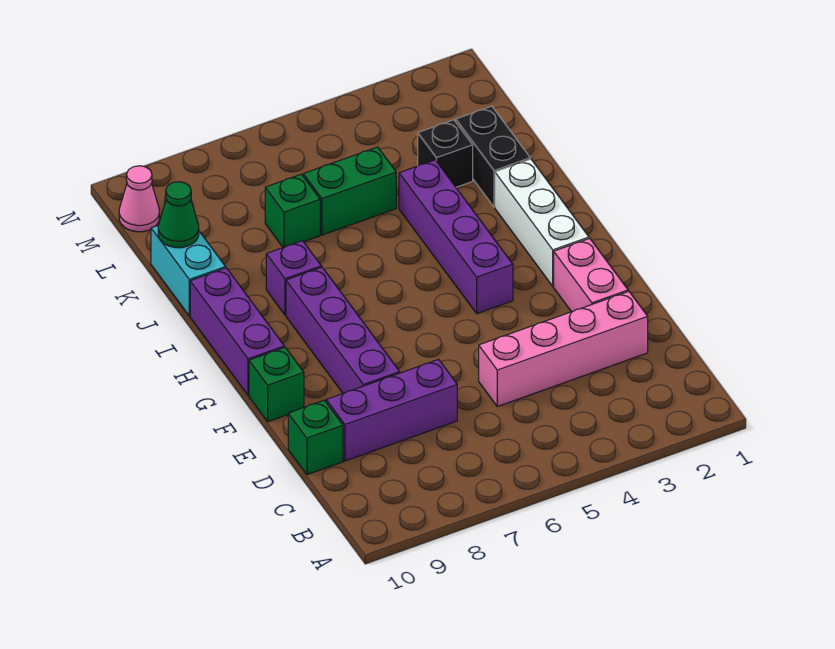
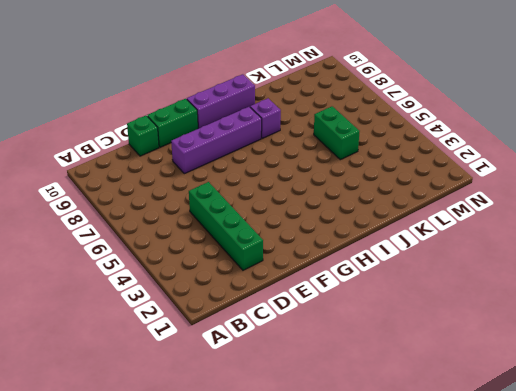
green 1x4 brick [189,182,263,270] -> pink 1x4 brick [479,291,648,407]
green 1x2 brick [147,99,198,147] -> green 1x1 brick [249,347,304,422]
none -> purple 1x3 brick [326,359,457,461]
none -> pink 1x2 brick [554,238,628,312]
none -> white 1x3 brick [495,159,589,286]

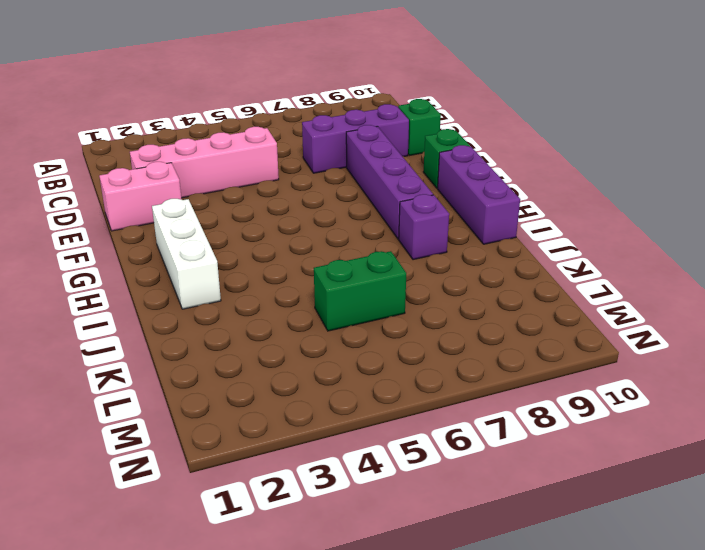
pink 1x2 brick [99,162,182,231] -> pink 1x2 brick turned to [554,238,628,312]
none -> purple 1x4 brick [399,160,513,314]
none -> black 1x2 brick [456,106,530,207]
none -> cyan 1x2 brick [151,226,226,316]

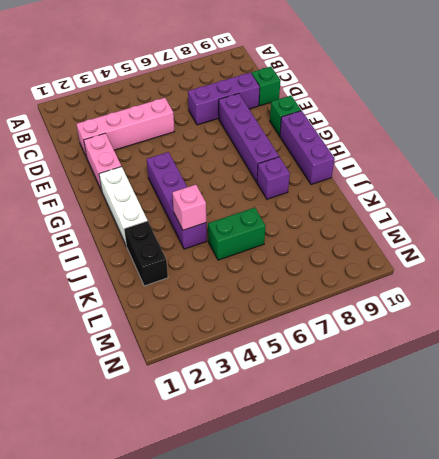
pink 1x1 brick [172,185,206,230] -> none
none -> cyan 1x2 brick [151,226,226,316]
none -> black 1x1 brick [418,120,473,187]
none -> green 1x1 brick [265,174,320,247]

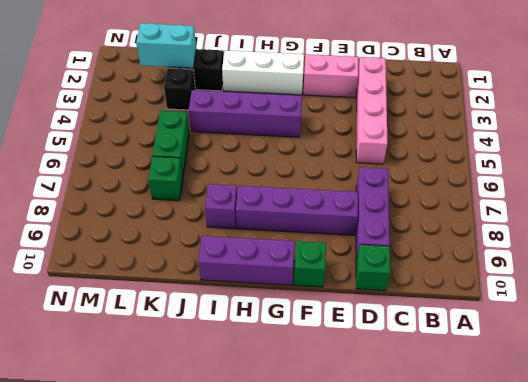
cyan 1x2 brick [136,23,196,68] -> cyan 1x2 brick moved to [151,226,226,316]
none -> pink 1x1 cone [119,166,159,232]
none -> green 1x1 cone [158,182,199,248]

